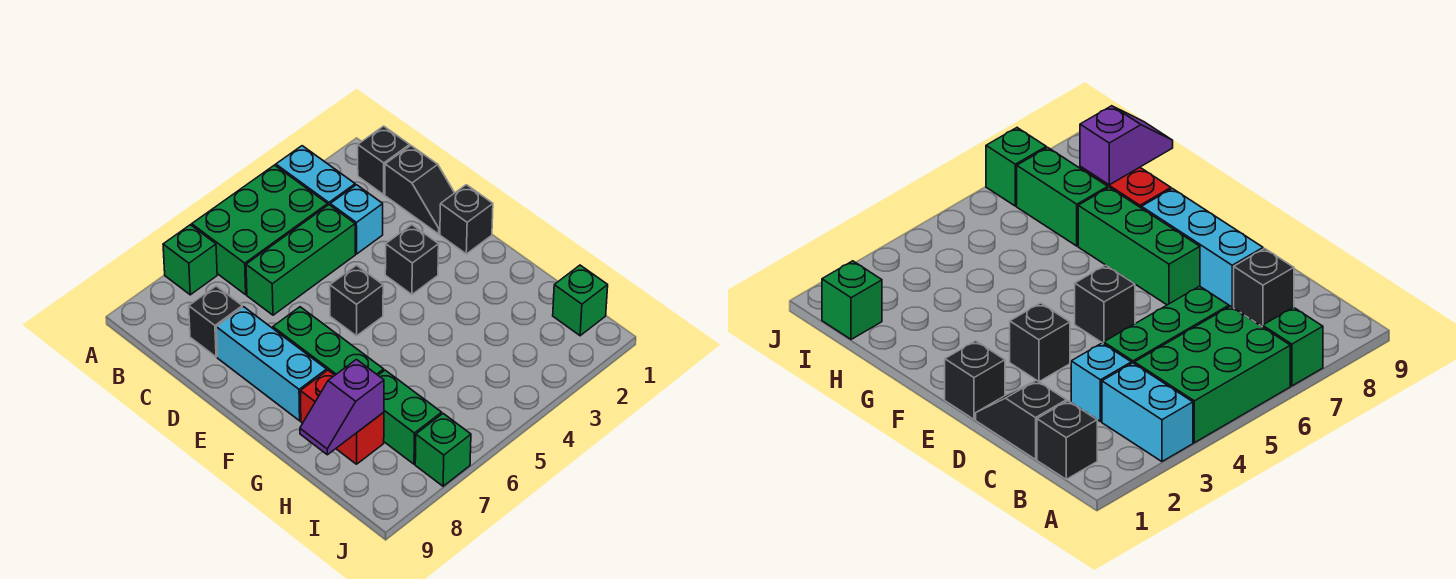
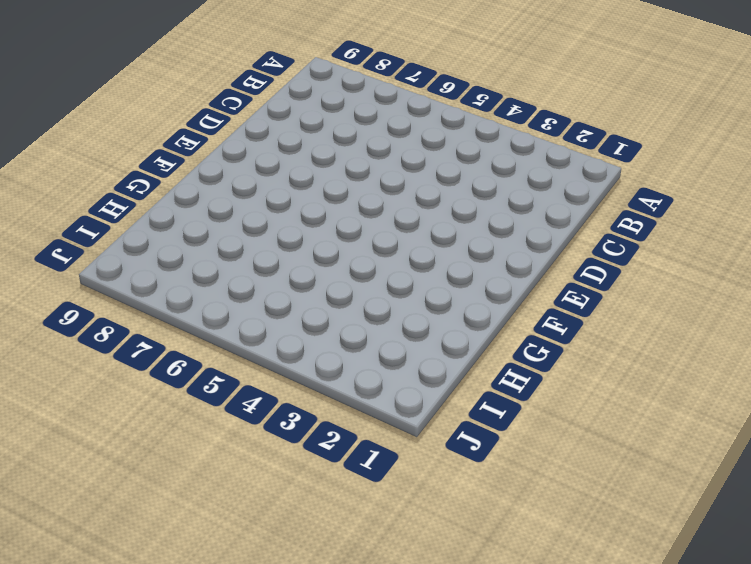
none -> cyan 1x2 brick [276,146,355,205]
none -> green 2x3 brick [192,165,328,295]
none -> green 1x1 brick [163,225,217,295]

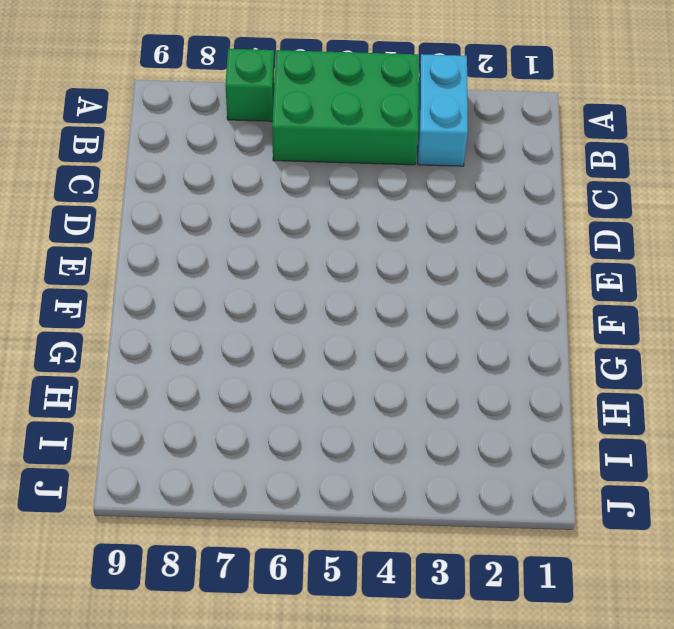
none -> black 1x1 brick [358,126,410,194]
none -> black 1x2 slope [385,146,454,234]
none -> cyan 1x1 brick [330,185,383,254]

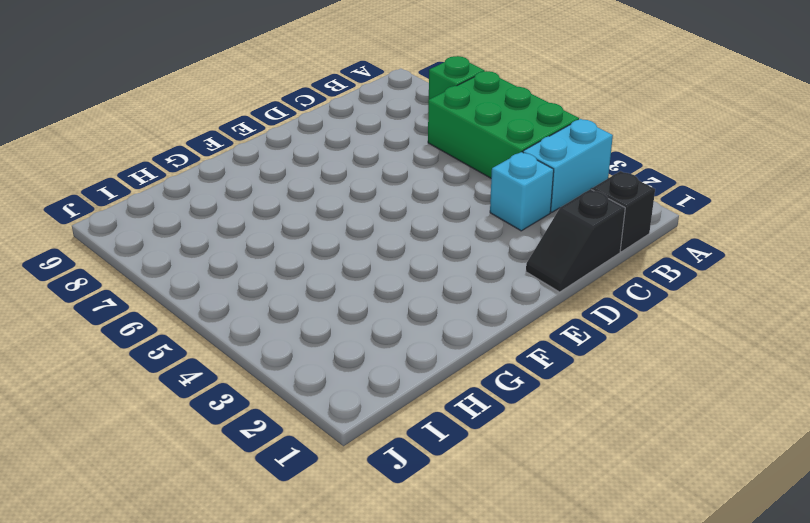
none -> green 1x3 brick [246,205,355,315]
none -> black 1x1 brick [189,286,242,357]
none -> cyan 1x3 brick [216,307,327,421]

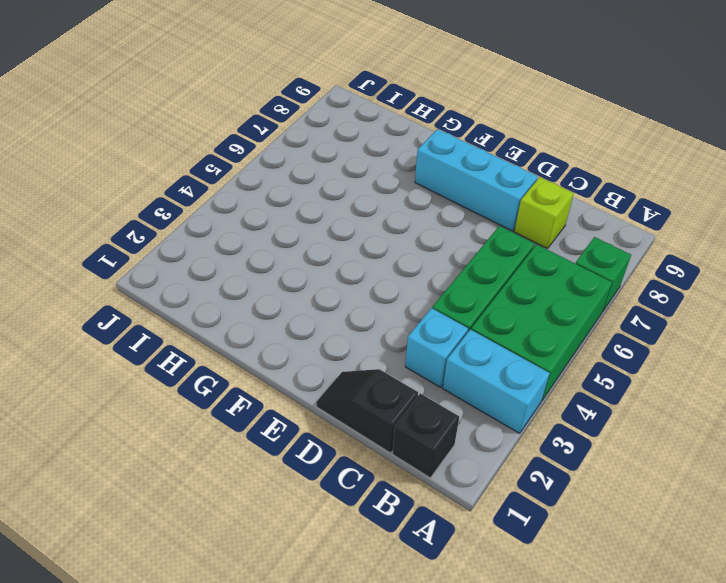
lime 1x1 brick [514,177,574,249] -> black 1x1 brick [189,286,242,357]
none -> black 1x1 brick [440,185,493,254]
none -> black 1x1 brick [385,225,439,294]
none -> black 1x1 brick [330,265,383,336]

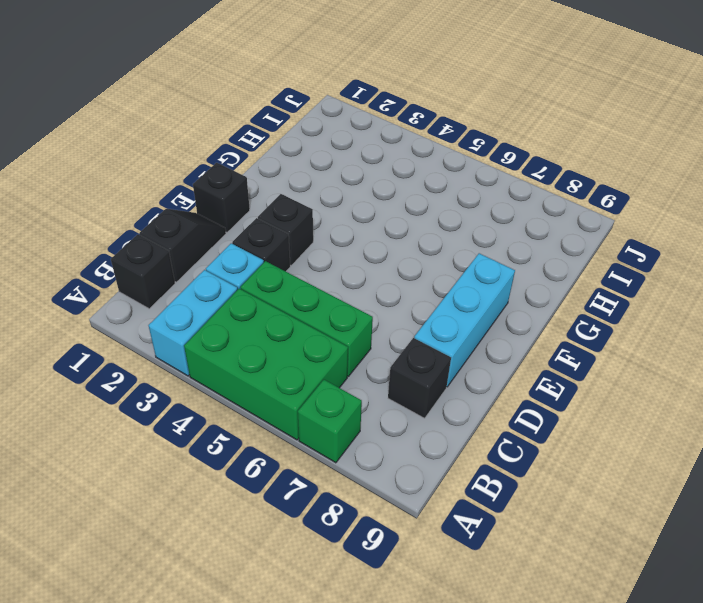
black 1x1 brick [232,218,290,271] -> black 1x1 brick moved to [330,265,383,336]
none -> green 1x3 brick [273,307,384,375]
none -> red 1x2 brick [300,370,384,464]
none -> green 1x2 brick [378,370,442,464]

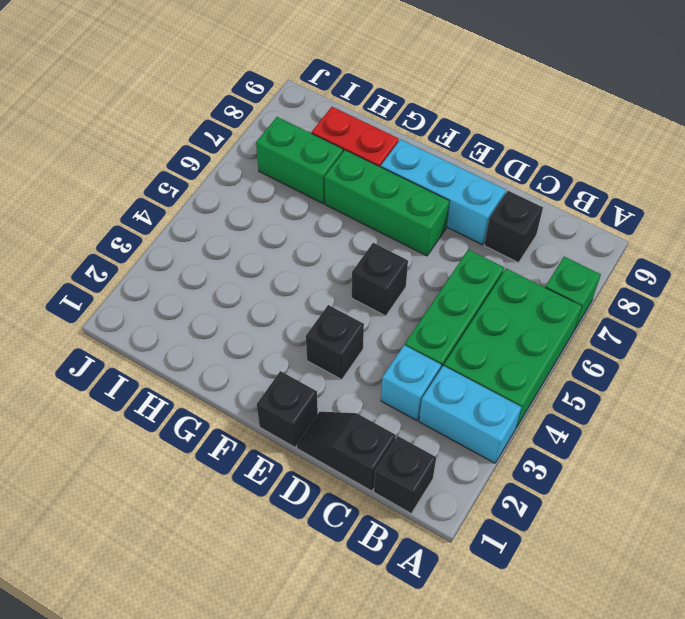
none -> green 1x1 brick [553,265,608,336]
none -> green 1x1 brick [415,414,471,486]
none -> purple 1x2 slope [300,359,384,455]

